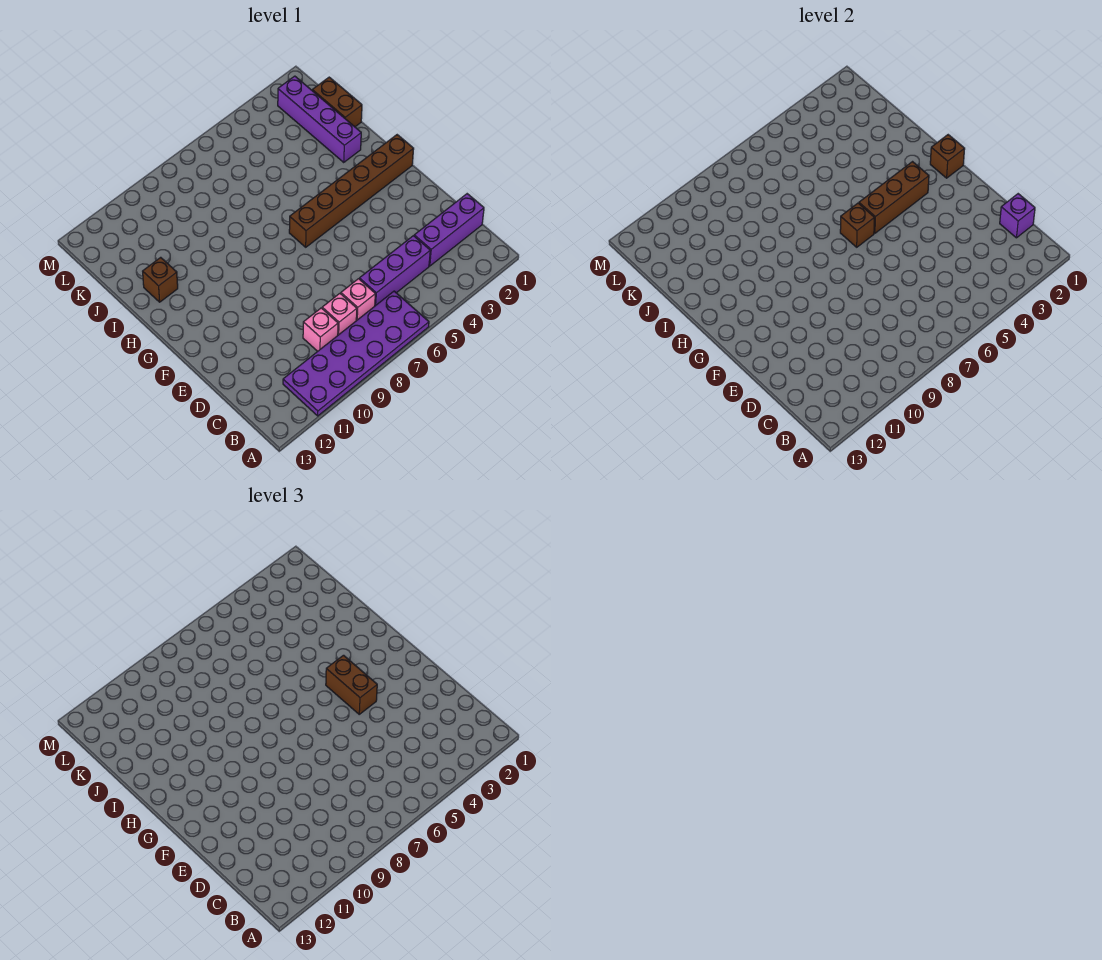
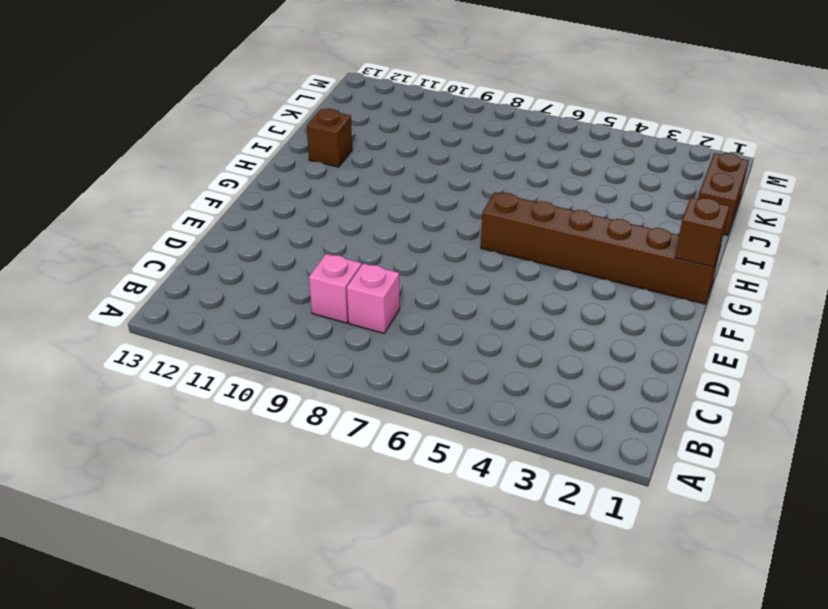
none -> purple 2x6 plate [283,291,429,416]
none -> purple 1x3 brick [414,194,484,266]
none -> purple 1x3 brick [359,236,430,306]

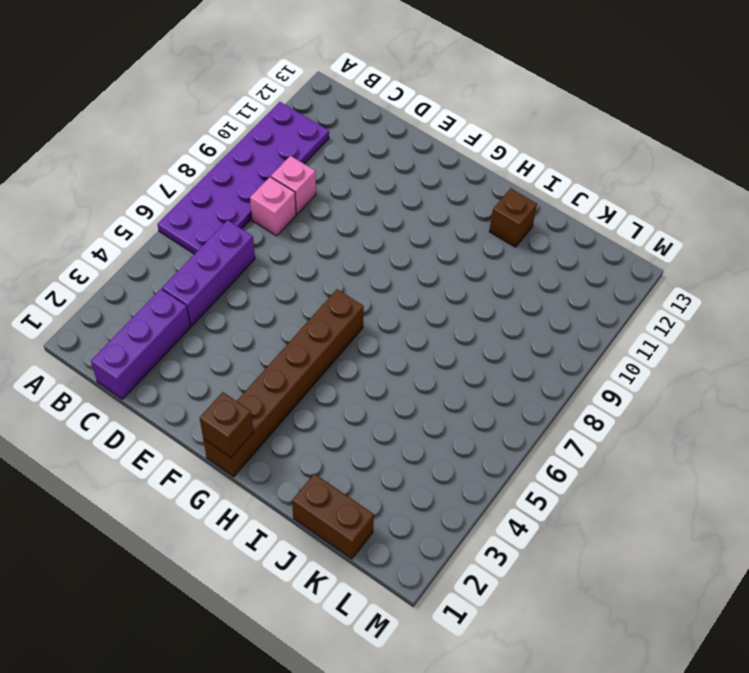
none -> pink 1x1 brick [341,279,375,321]
none -> purple 1x4 brick [278,76,361,162]
none -> purple 1x1 brick [1000,194,1035,238]

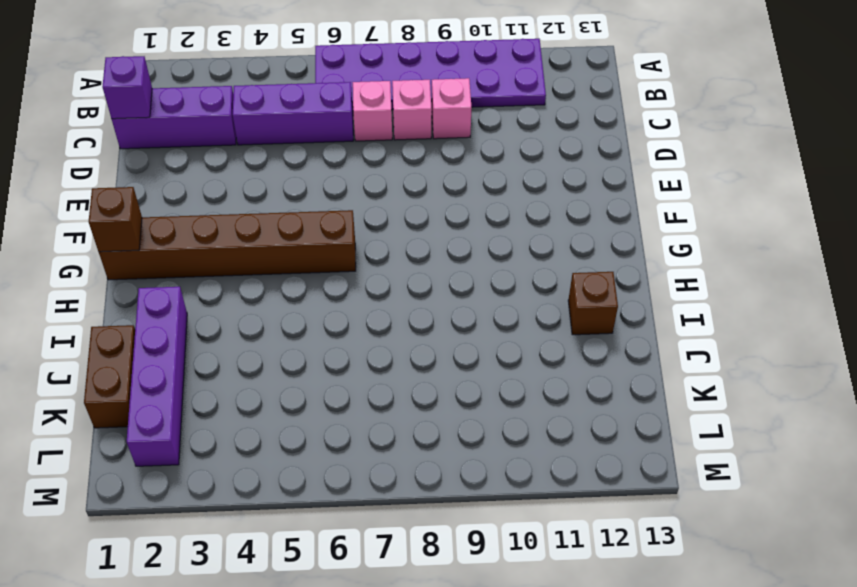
none -> brown 1x3 brick [859,162,929,233]
none -> brown 1x1 brick [840,203,875,247]
none -> brown 1x2 brick [326,655,377,714]

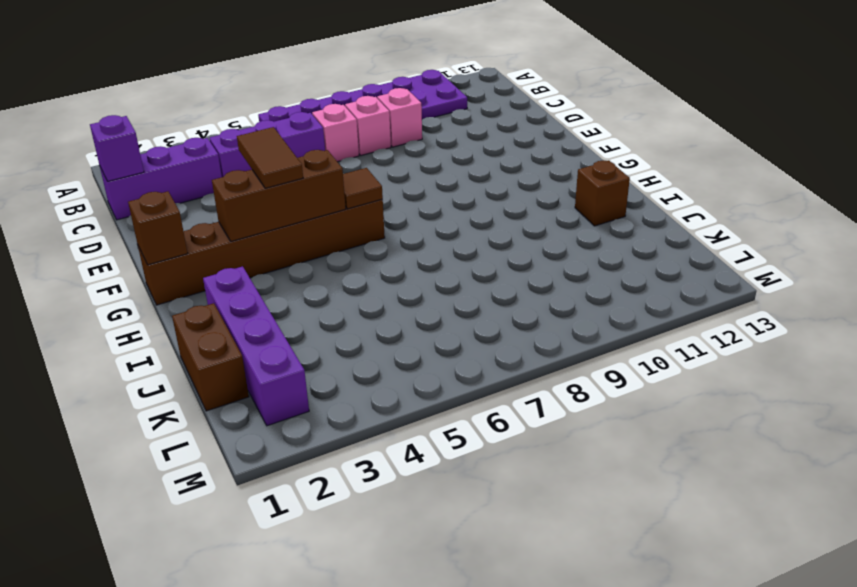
brown 1x2 tile [237,127,303,188] -> brown 1x2 brick [326,655,377,714]
brown 1x1 tile [343,168,383,209] -> brown 1x1 brick [840,203,875,247]

